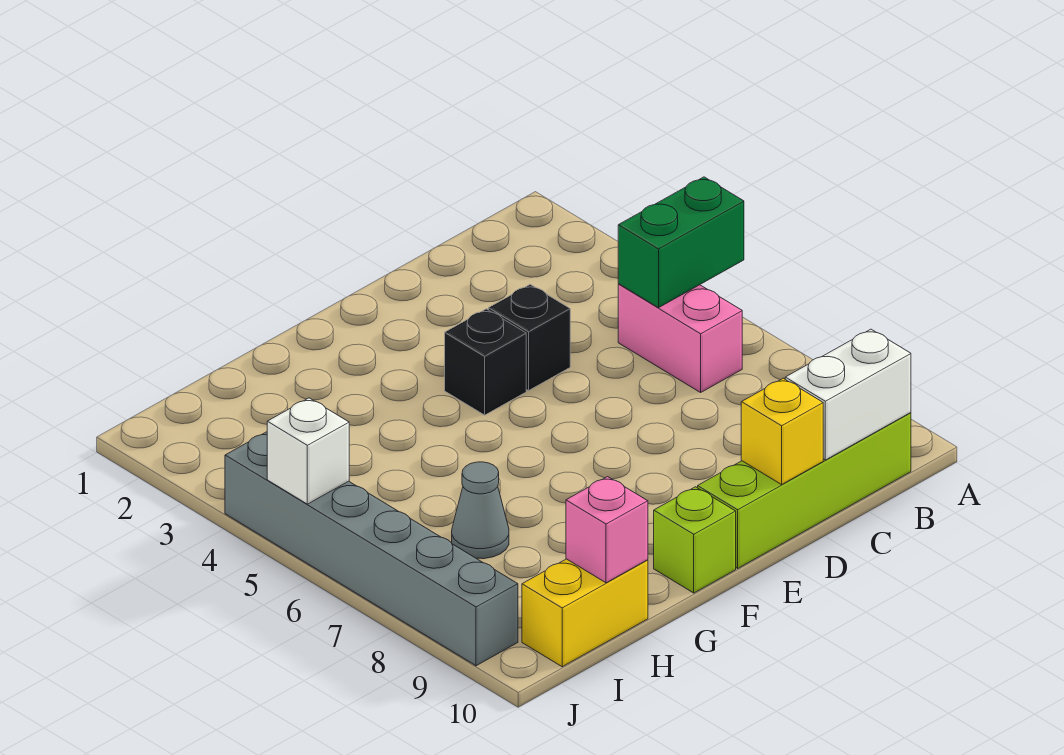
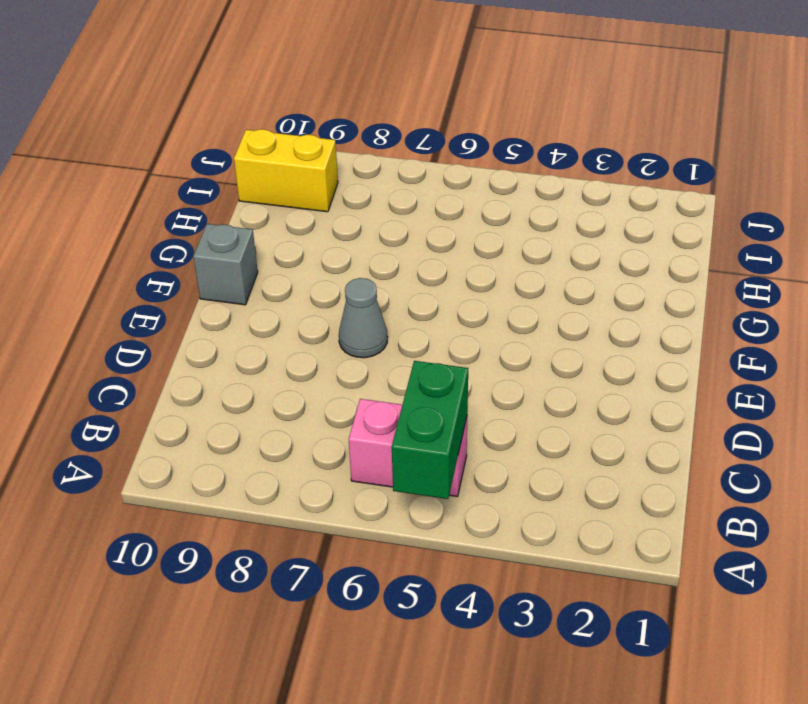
grey 1x1 cone [339,278,388,358] -> grey 1x1 cone moved to [452,462,509,559]
grey 1x1 brick [193,224,258,305] -> lime 1x1 brick [654,487,736,593]
yellow 1x2 brick [234,129,338,212] -> yellow 1x2 brick turned to [522,559,648,667]
none -> lime 1x4 brick [698,413,911,568]
none -> black 1x1 brick [488,284,570,391]
none -> black 1x1 brick [445,309,526,415]

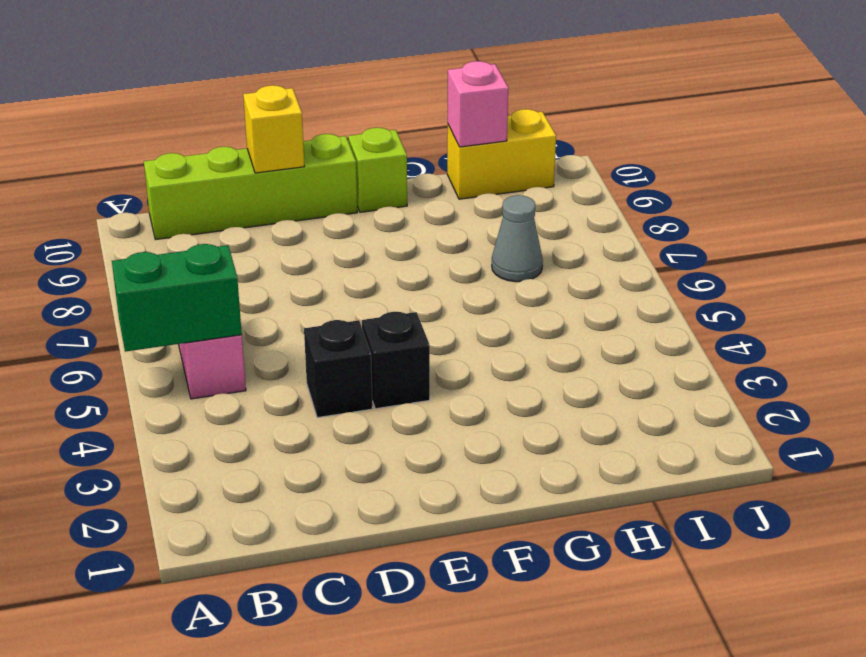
none -> grey 1x6 brick [225,432,518,666]
none -> white 1x2 brick [785,329,911,460]
none -> white 1x1 brick [267,398,349,504]

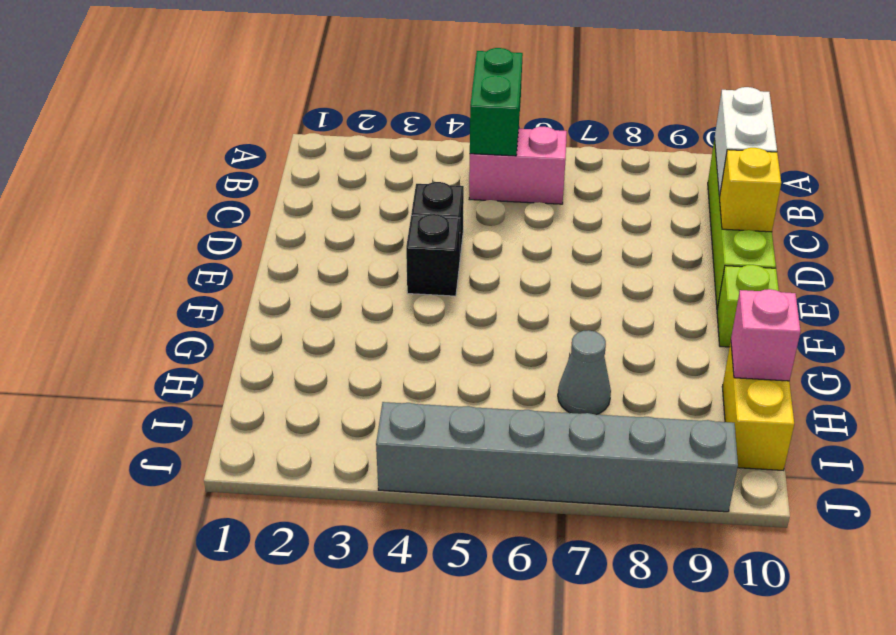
none -> white 1x1 brick [267,398,349,504]

